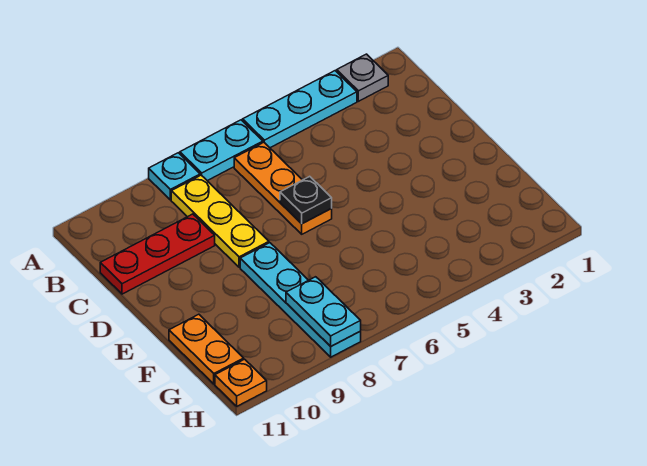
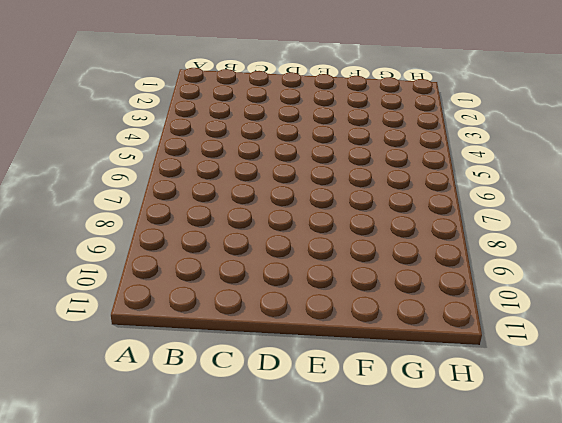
none -> grey 1x1 plate [337,54,388,101]
none -> cyan 1x3 plate [243,71,357,148]
none -> cyan 1x2 plate [180,120,263,181]

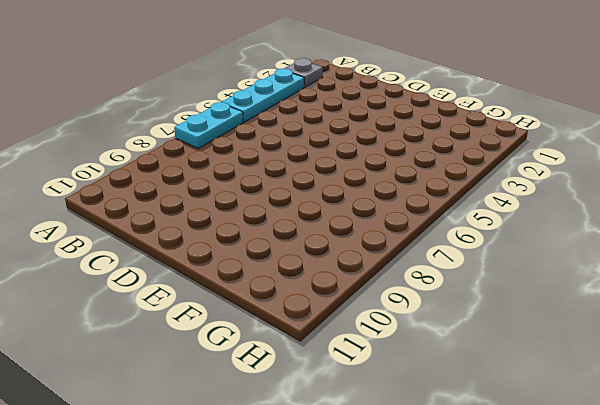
none -> cyan 1x1 plate [149,153,200,200]
none -> orange 1x3 plate [234,142,332,234]
none -> yellow 1x3 plate [171,175,269,267]

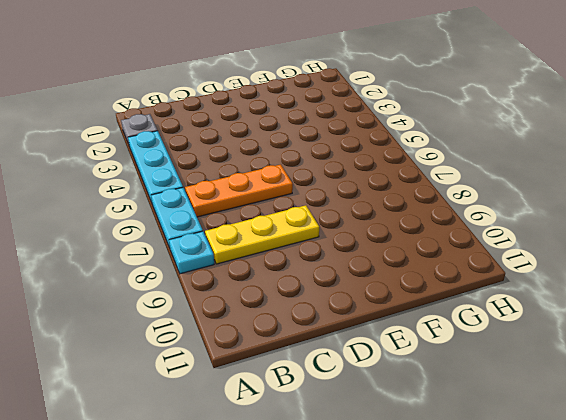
none -> red 1x3 plate [100,214,215,294]
none -> cyan 1x4 plate [240,243,361,357]
none -> orange 1x2 plate [169,314,244,384]

